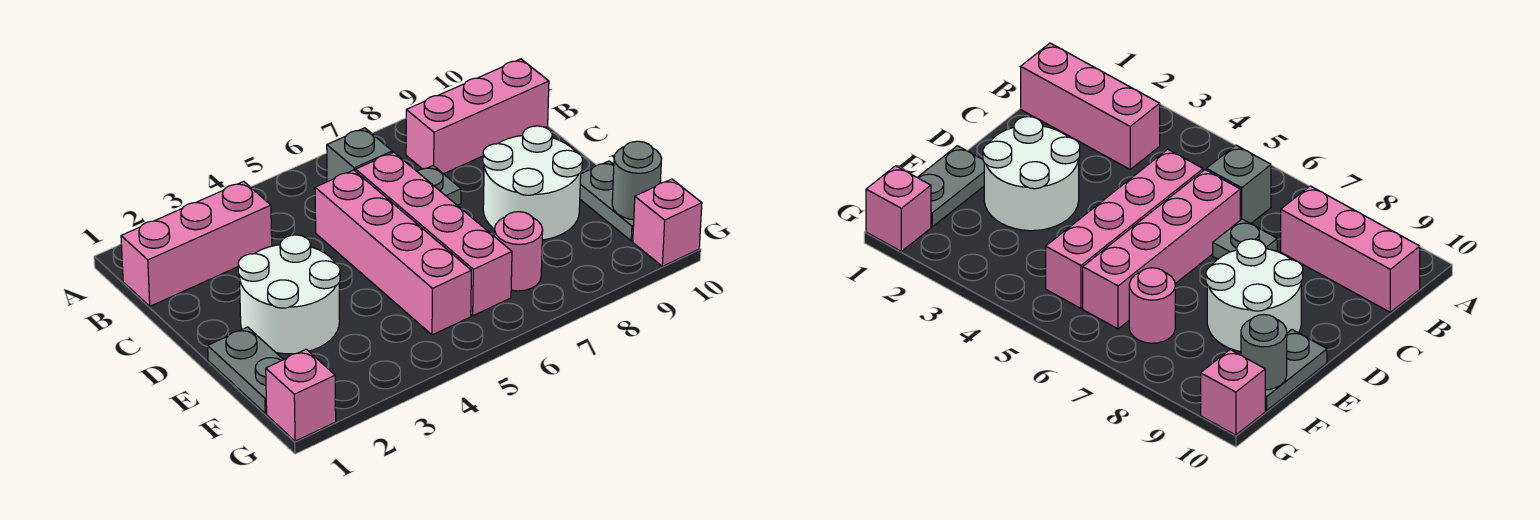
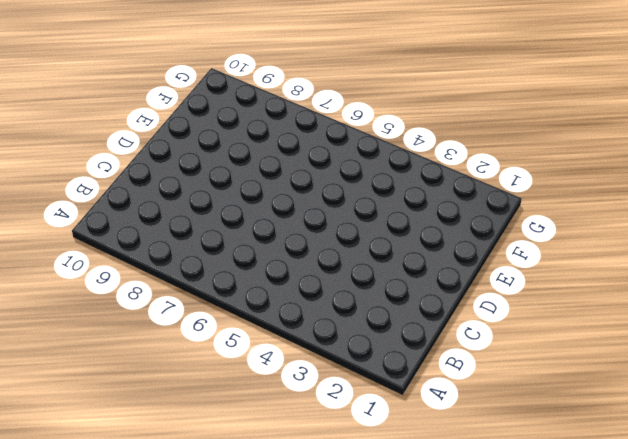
none -> pink 1x3 brick [121,181,272,306]
none -> grey 1x1 brick [327,128,392,182]
none -> pink 1x3 brick [406,59,549,174]

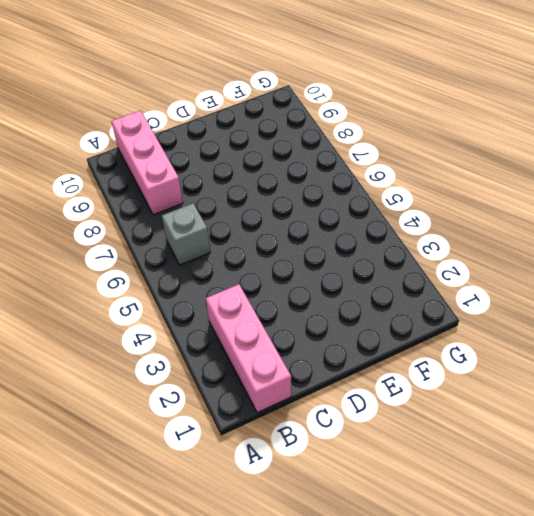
none -> pink 1x4 brick [315,170,471,335]
none -> pink 1x4 brick [356,152,512,316]
none -> grey 1x1 plate [417,166,461,205]

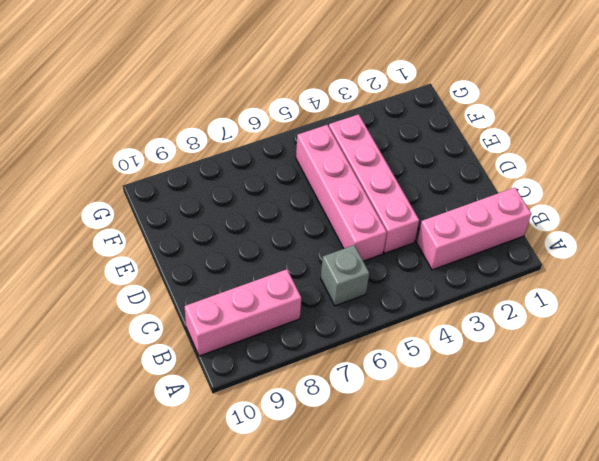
pink 1x4 brick [329,114,419,253] -> pink 1x4 brick moved to [356,152,512,316]
none -> grey 1x1 plate [417,166,461,205]
none -> white 2x2 round brick [238,235,340,354]
none -> white 2x2 round brick [483,126,582,240]

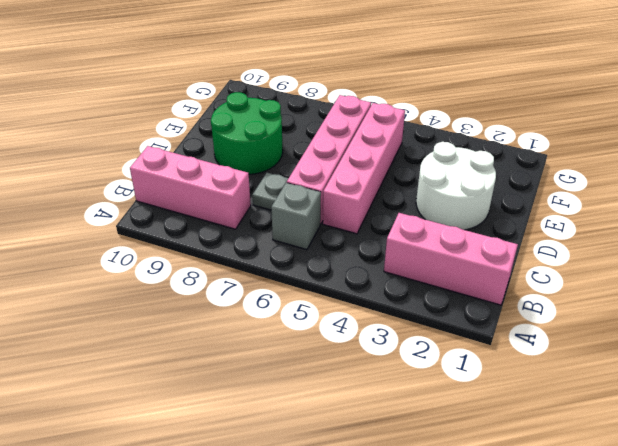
green 2x2 round brick [211,92,283,174] -> white 2x2 round brick [483,126,582,240]
none -> grey 1x2 plate [208,327,283,413]
none -> grey 1x2 plate [580,161,634,241]
none -> pink 1x1 round brick [494,212,543,291]

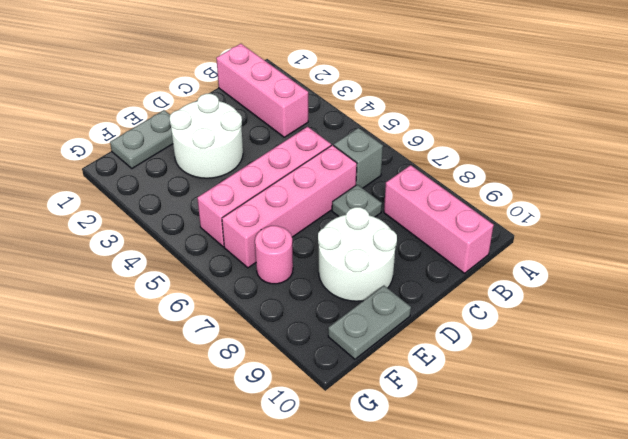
none -> pink 1x1 brick [266,349,336,441]
none -> pink 1x1 brick [633,179,702,266]
none -> grey 1x1 round brick [612,141,662,220]

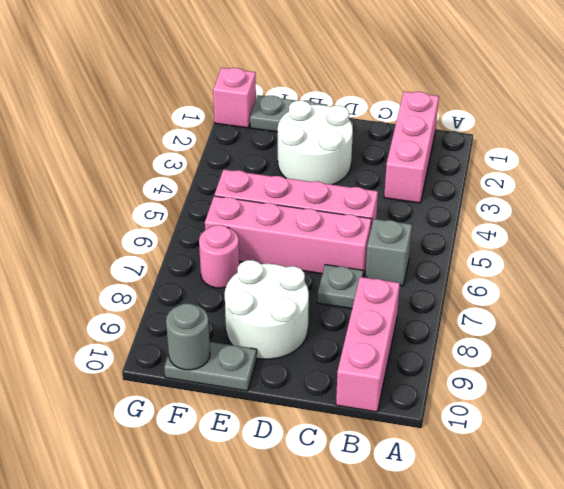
none -> pink 1x1 brick [633,179,702,266]

